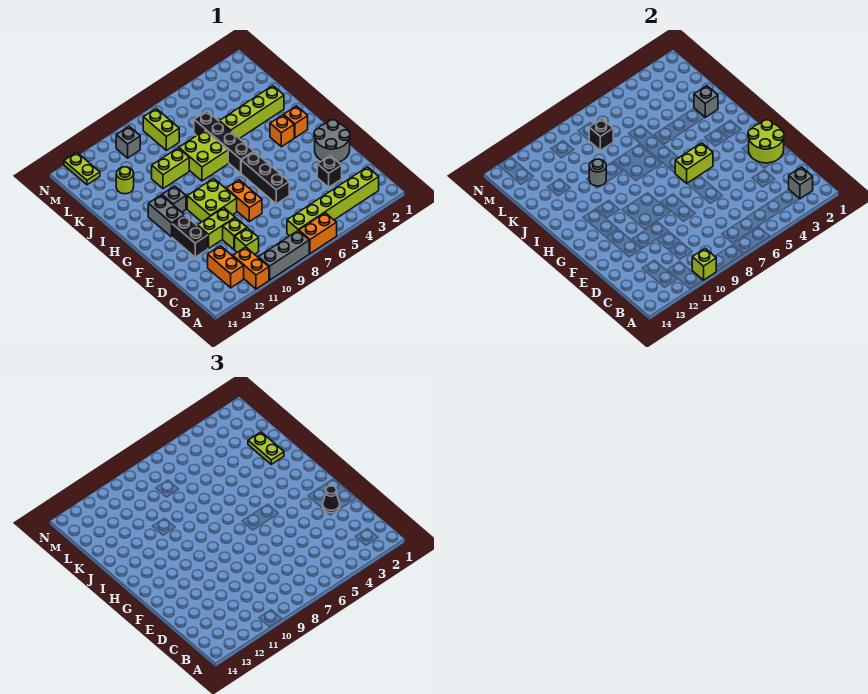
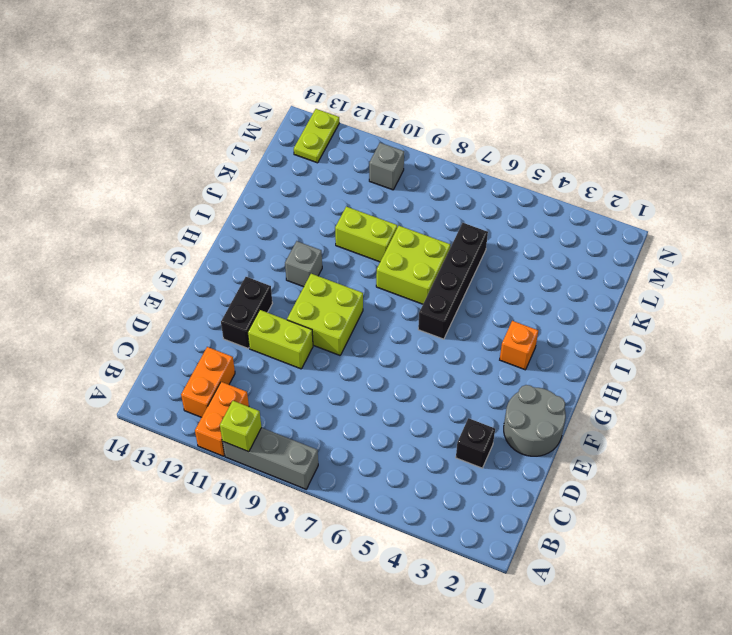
none -> orange 1x2 brick [299,213,337,253]
none -> lime 1x6 brick [287,167,379,236]
none -> lime 1x1 brick [235,228,259,254]
none -> lime 1x1 brick [223,218,247,250]

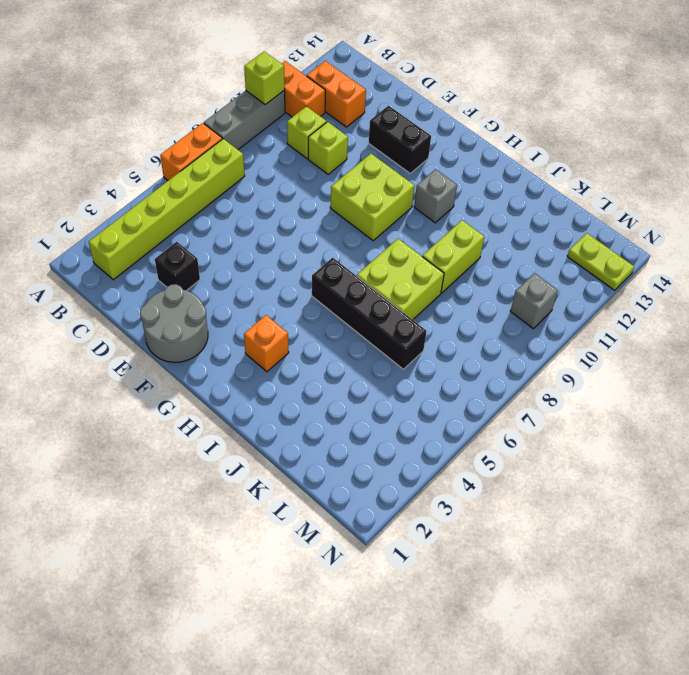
none -> black 1x3 brick [241,152,289,204]
none -> orange 1x2 brick [226,180,262,222]
none -> lime 1x2 brick [197,208,235,248]
none -> grey 1x2 brick [148,195,184,237]

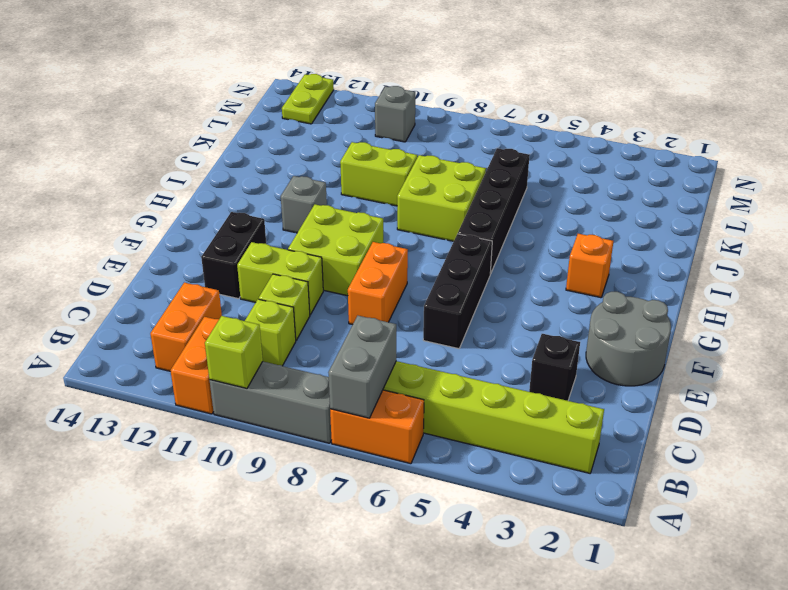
grey 1x2 brick [328,316,396,418] -> grey 1x2 brick moved to [148,195,184,237]
none -> orange 1x1 brick [284,106,308,138]
none -> lime 1x4 brick [219,86,284,139]
none -> lime 1x1 round brick [116,167,134,194]
none -> lime 1x2 brick [143,109,179,150]

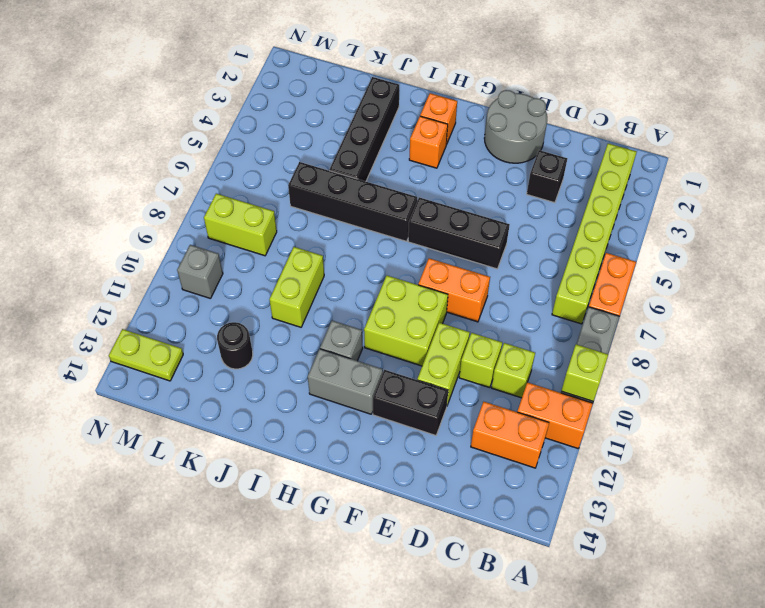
black 1x4 brick [329,77,399,181] -> lime 1x4 brick [219,86,284,139]
black 1x1 round brick [217,322,253,369] -> lime 1x1 round brick [116,167,134,194]
none -> lime 2x2 brick [179,130,228,181]
none -> grey 1x1 brick [789,167,813,199]
none -> lime 2x2 round brick [748,120,784,163]
none -> lime 1x2 brick [675,143,713,183]

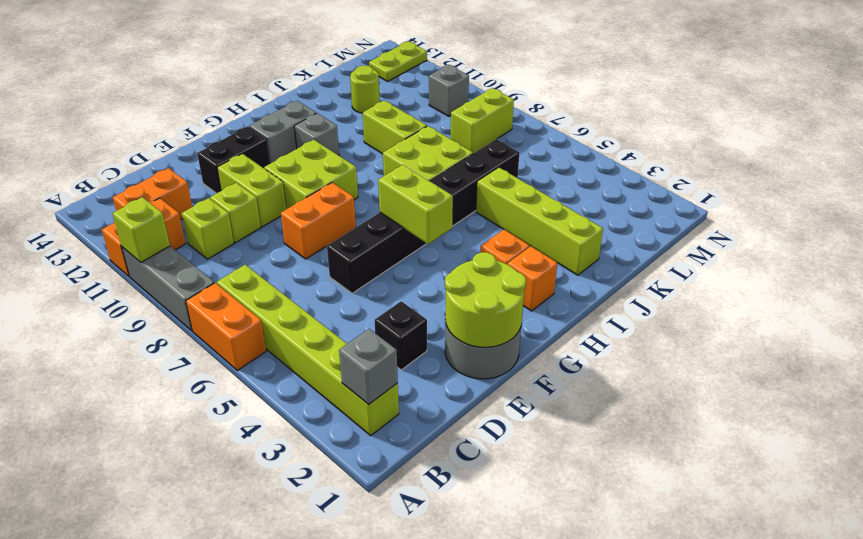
none -> grey 1x1 brick [694,86,718,117]
none -> grey 1x1 round brick [589,159,606,186]
none -> black 1x1 brick [589,119,613,150]
none -> black 1x1 cone [323,486,340,513]

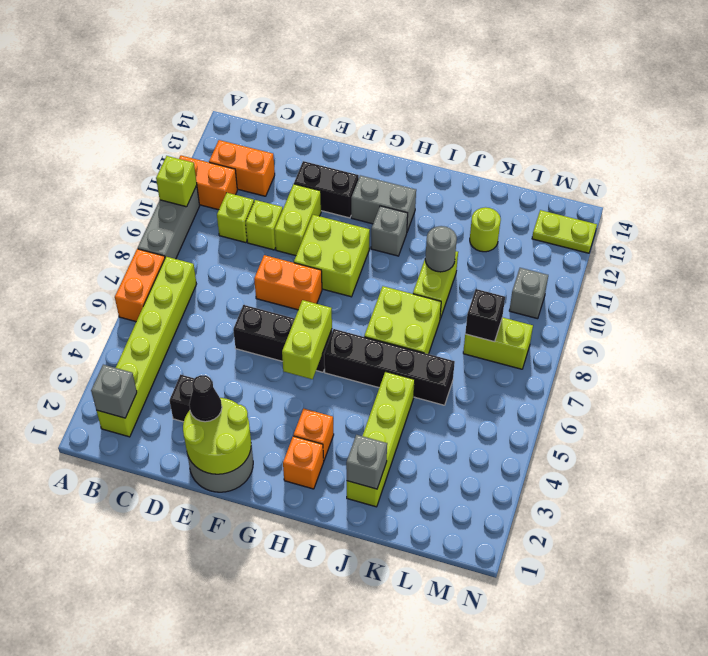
none -> lime 1x2 plate [248,432,284,464]

